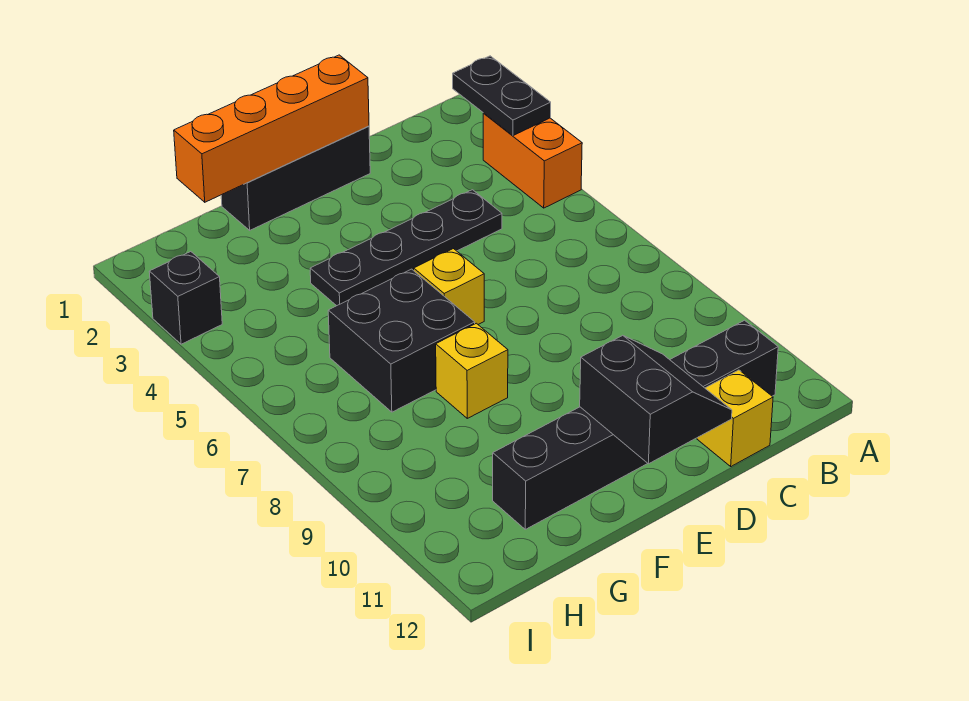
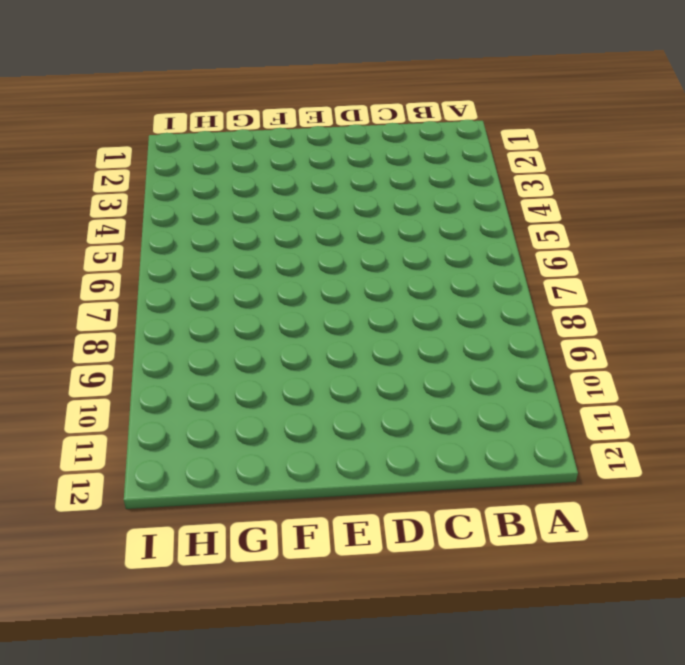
none -> orange 1x2 brick [483,113,582,208]
none -> black 1x6 brick [493,320,778,529]
none -> black 1x4 plate [310,190,502,306]

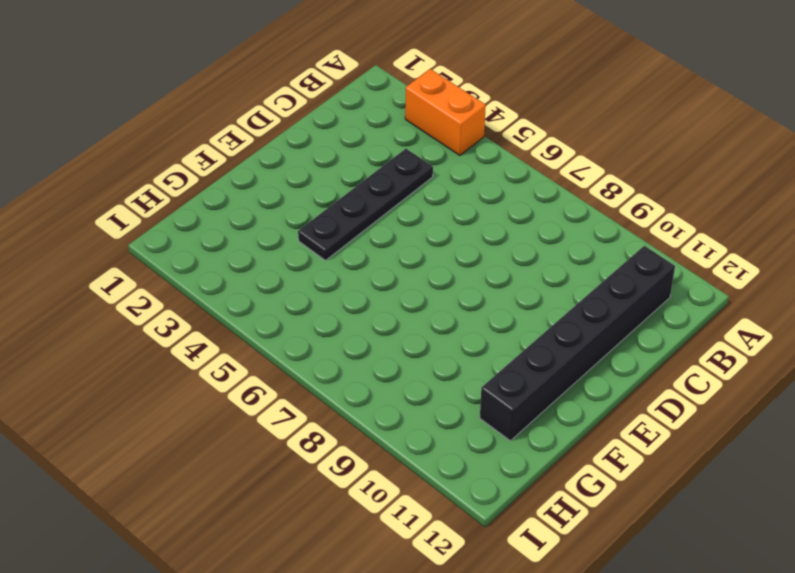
none -> yellow 1x1 brick [697,370,773,466]
none -> black 1x3 brick [221,126,370,230]
none -> yellow 1x1 brick [414,249,484,324]

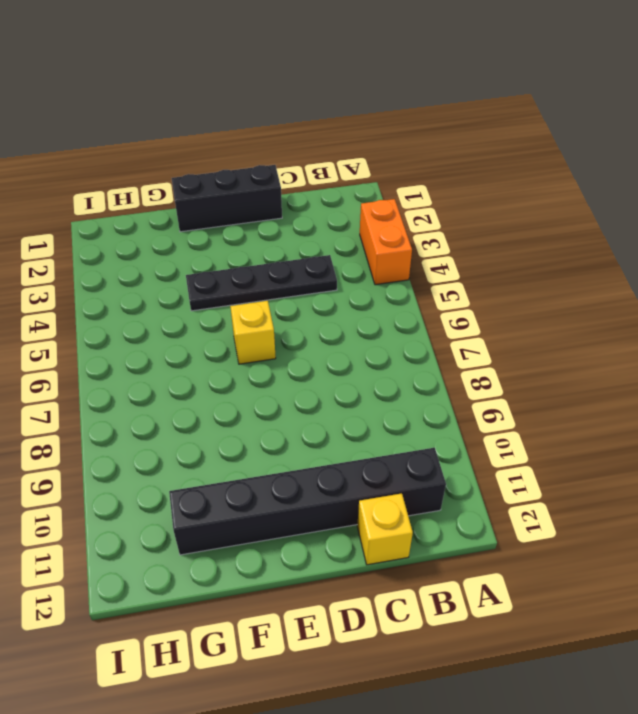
none -> black 2x2 brick [328,269,475,412]
none -> yellow 1x1 brick [436,323,508,418]
none -> black 1x1 brick [149,252,222,344]

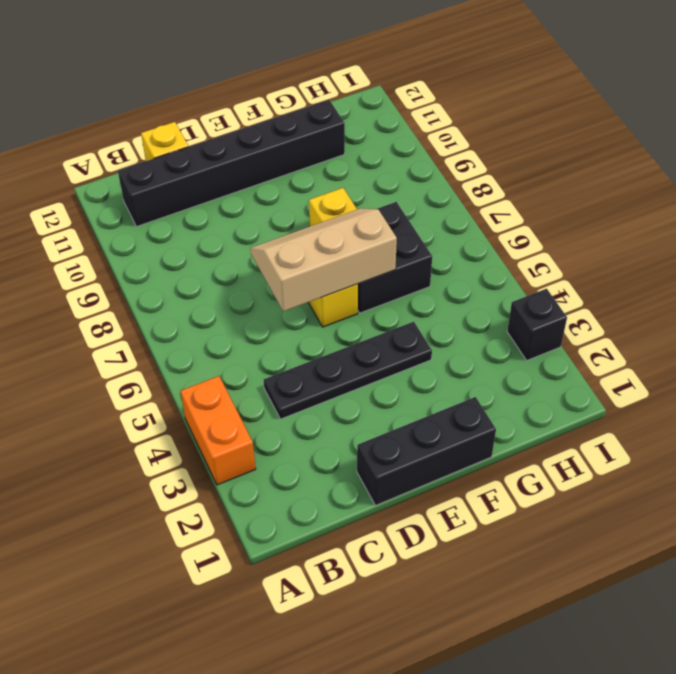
tan 2x3 slope [250,208,397,312] -> none
none -> black 1x2 plate [453,56,551,136]
none -> orange 1x4 brick [174,55,369,202]
none -> black 2x2 slope [580,335,732,464]

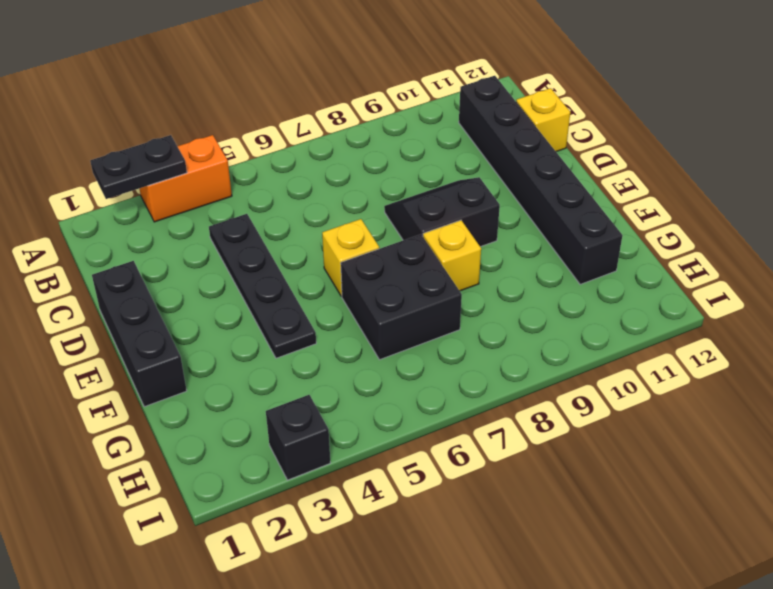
black 2x2 slope [384,177,500,247] -> black 2x2 slope moved to [580,335,732,464]
none -> orange 1x4 brick [174,55,369,202]

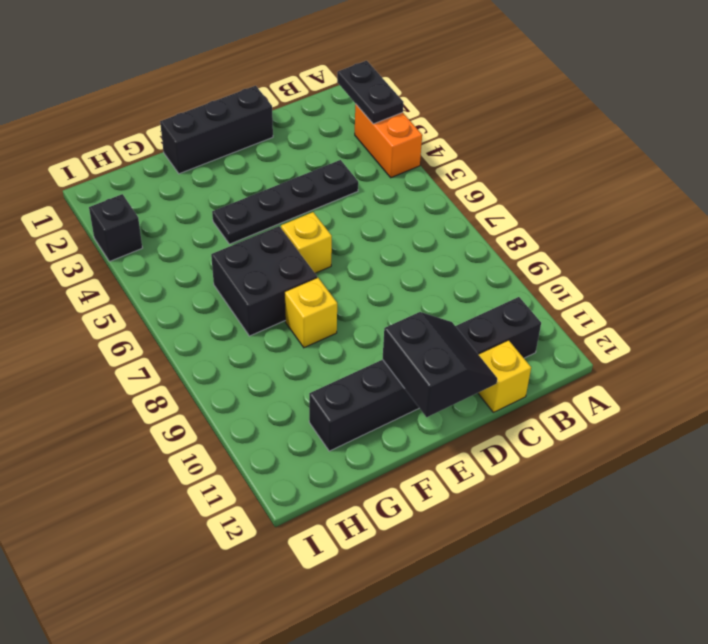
none -> orange 1x4 brick [174,55,369,202]

